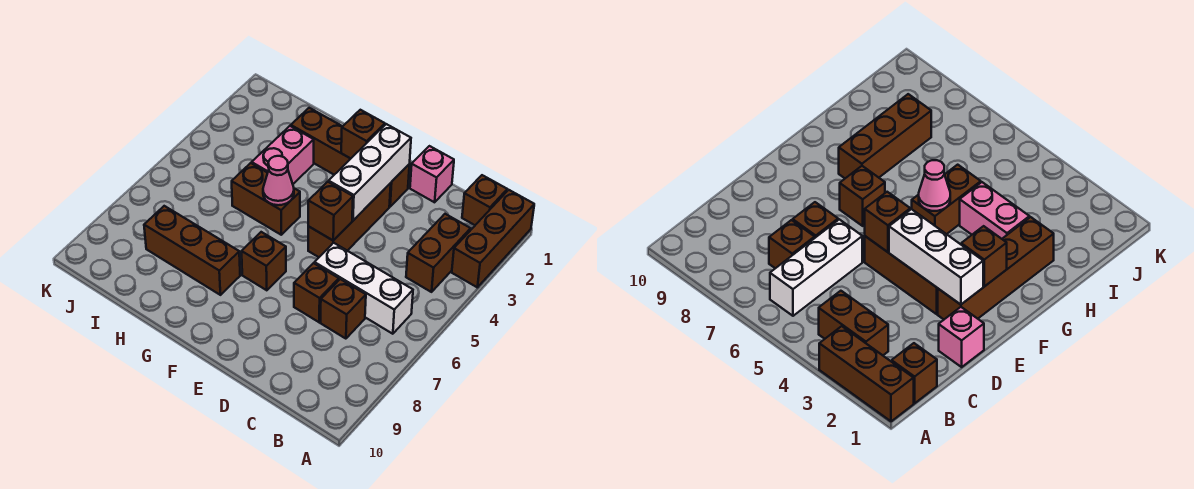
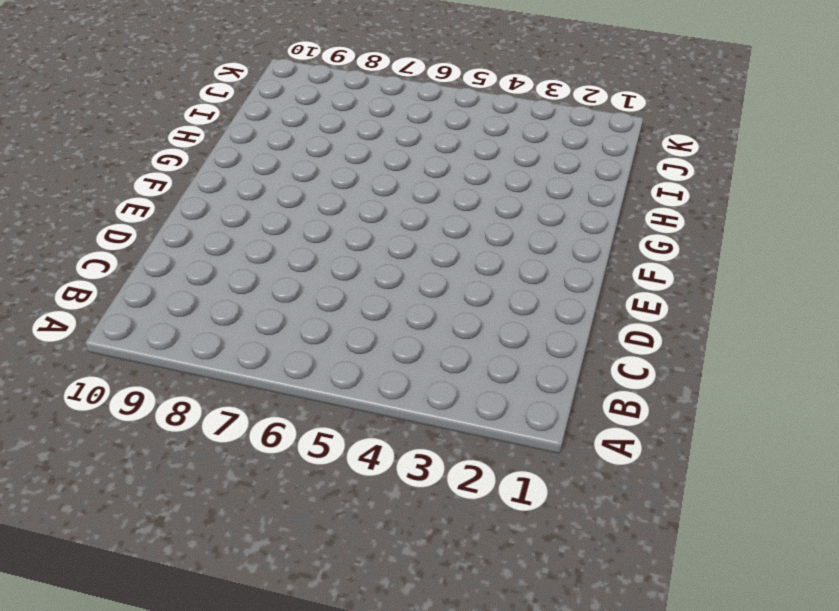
none -> brown 1x3 brick [452,190,534,287]
none -> brown 1x1 brick [462,175,507,225]
none -> brown 1x2 brick [406,214,471,292]

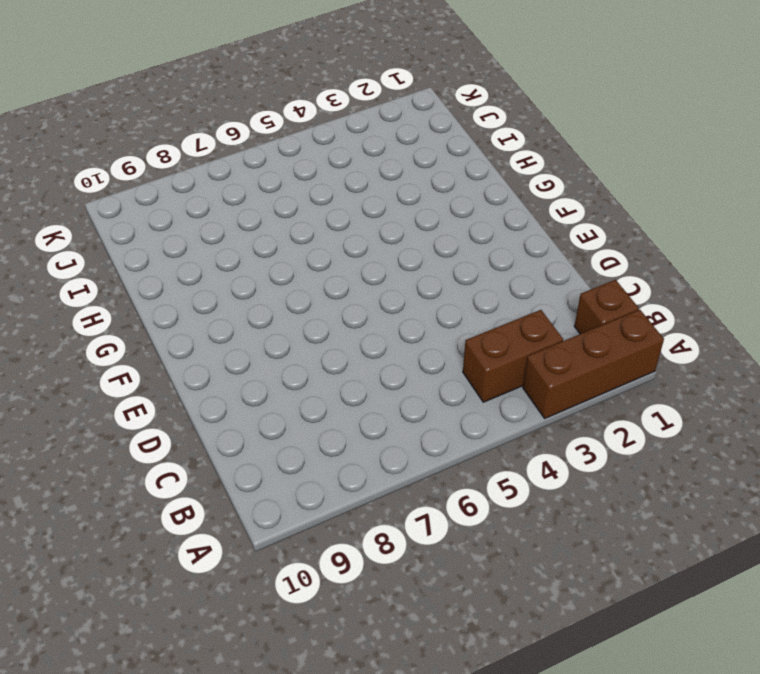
none -> white 1x3 brick [315,243,413,334]
none -> brown 1x1 brick [321,279,366,339]
none -> pink 1x1 brick [410,146,454,202]

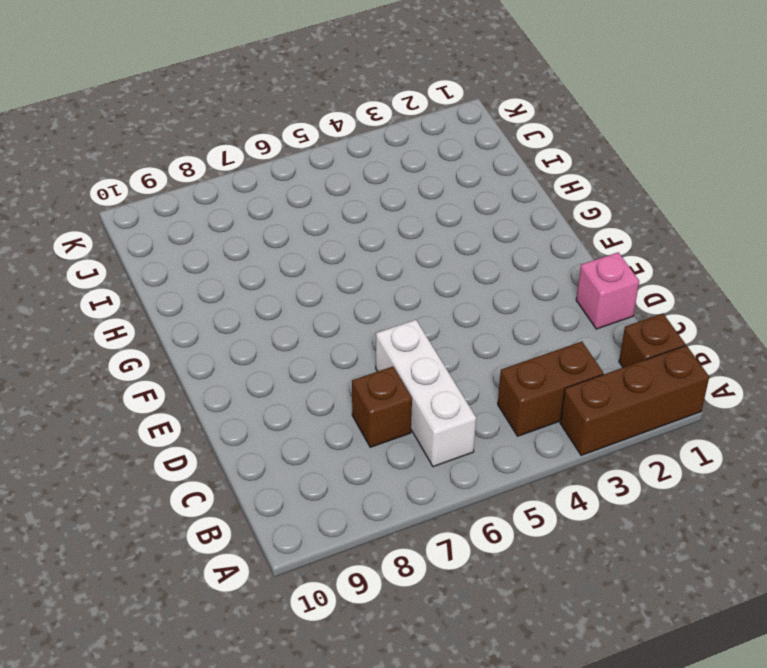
none -> brown 1x1 brick [294,263,339,322]
none -> brown 1x4 brick [291,108,409,207]
none -> brown 1x3 brick [308,183,391,257]

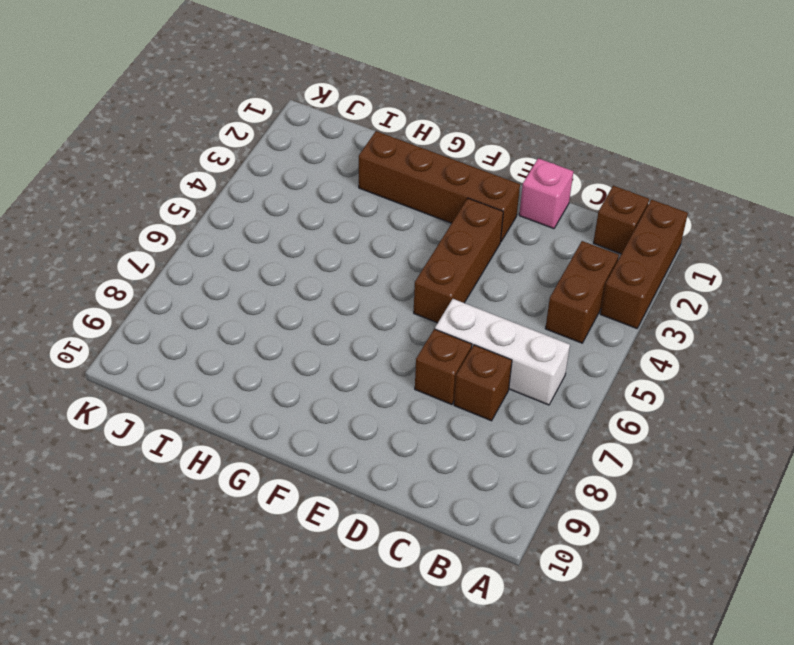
none -> brown 1x1 brick [242,232,286,290]
none -> brown 1x2 brick [232,163,300,235]
none -> brown 1x3 brick [144,206,240,295]

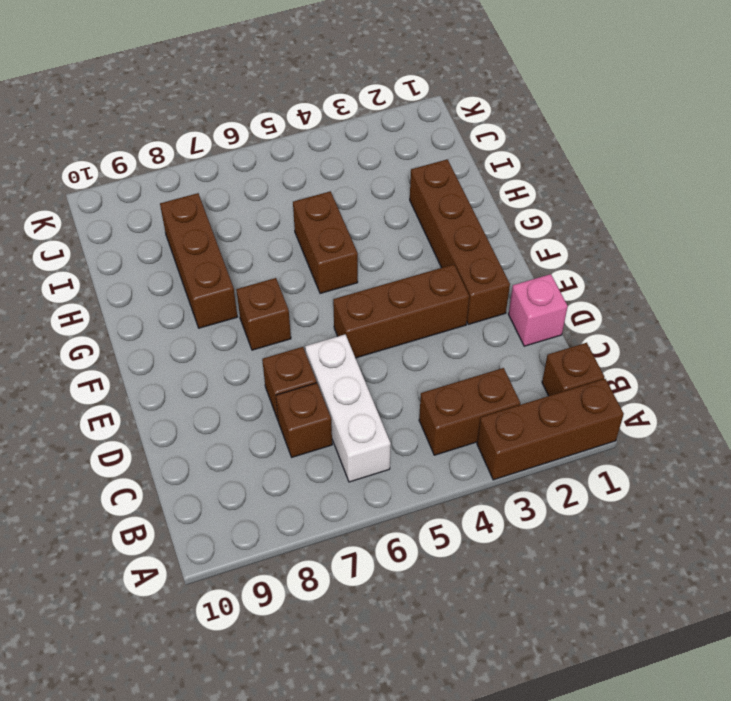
none -> pink 1x2 brick [252,126,314,184]
none -> white 1x3 brick [329,124,411,220]
none -> brown 1x1 brick [308,182,353,241]

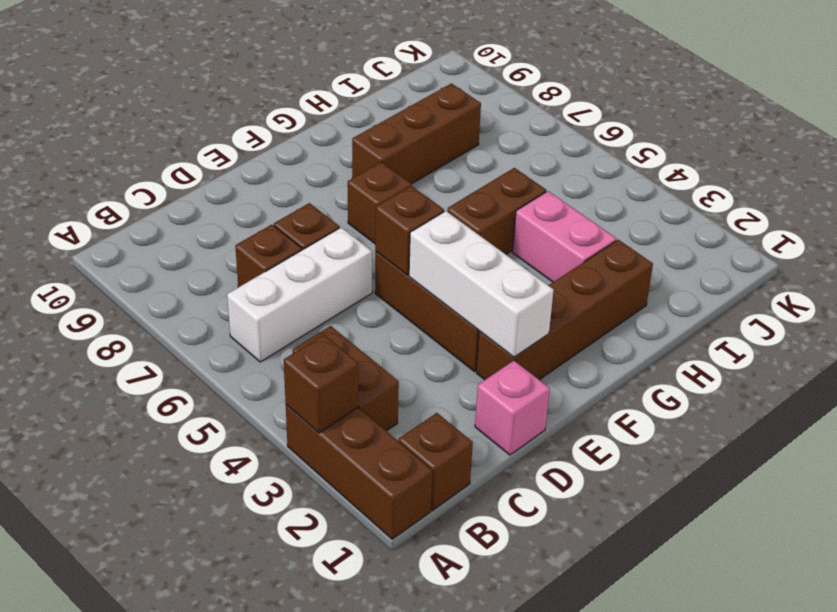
brown 1x1 brick [284,335,358,433] -> brown 1x1 brick moved to [341,110,385,159]
none -> pink 1x1 cone [263,156,294,205]

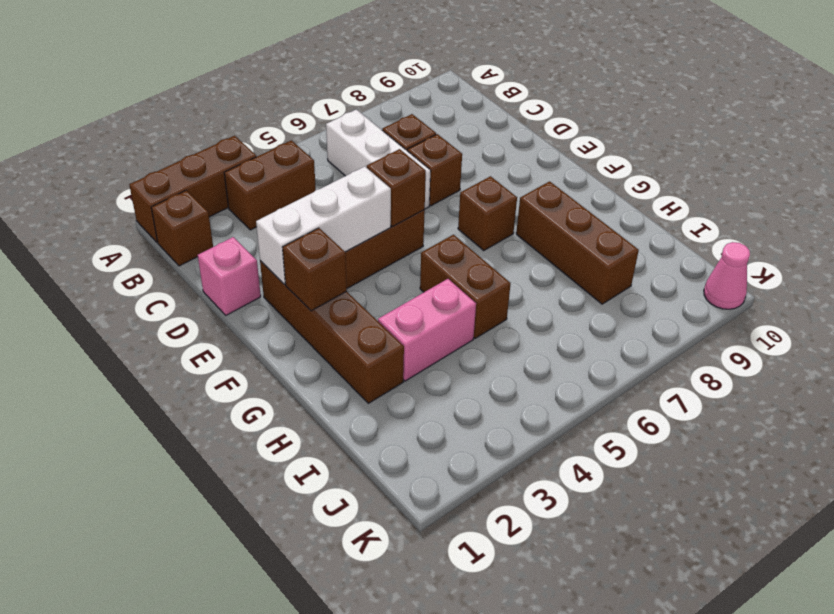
pink 1x1 cone [704,242,750,309] -> pink 1x1 cone moved to [263,156,294,205]

